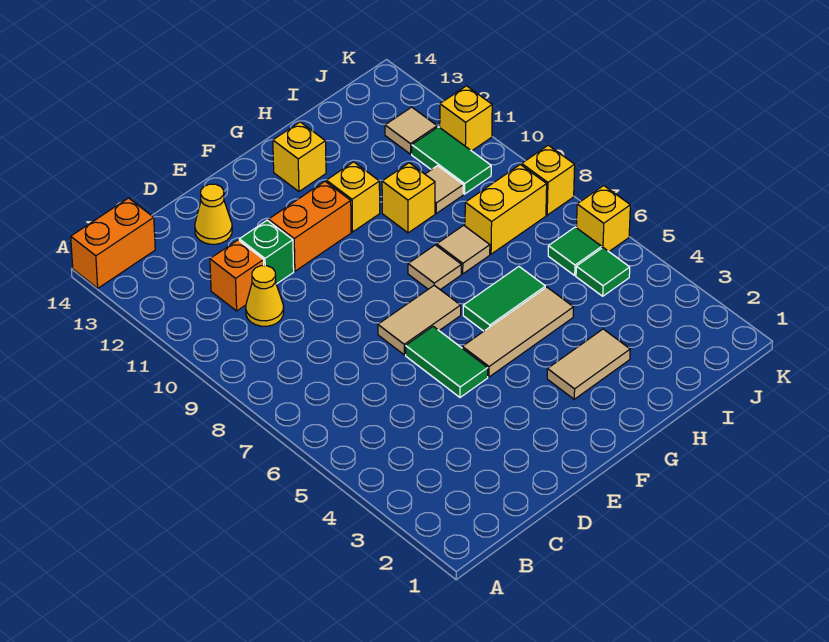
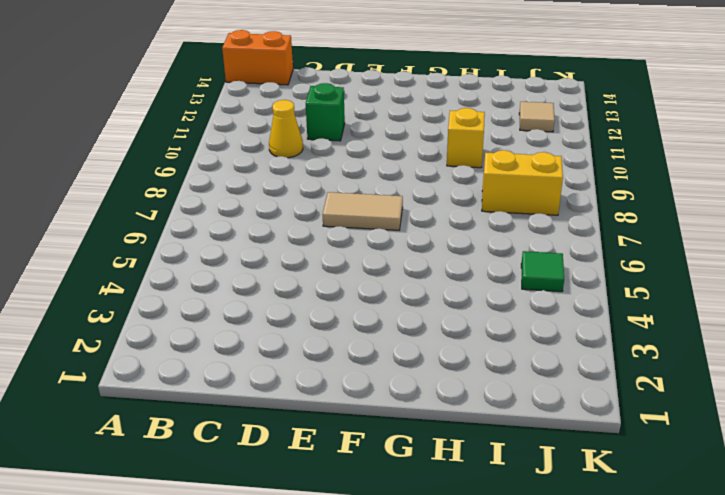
none -> orange 1x1 brick [210,240,264,311]
none -> yellow 1x1 cone [195,184,232,244]
none -> green 1x2 tile [406,326,488,397]

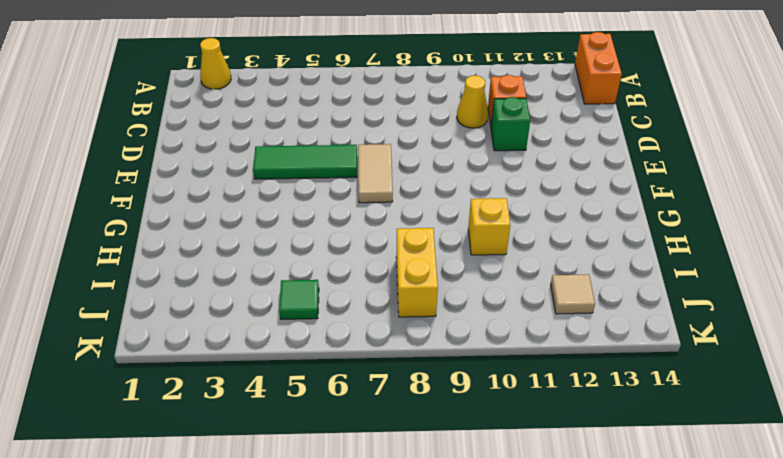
yellow 1x1 cone [200,38,231,89] -> yellow 1x1 cone moved to [195,184,232,244]
green 1x3 tile [253,145,357,179] -> green 1x2 tile [406,326,488,397]
none -> orange 1x2 brick [269,181,351,271]
none -> tan 1x3 tile [462,287,574,377]
none -> tan 1x2 tile [547,329,630,399]

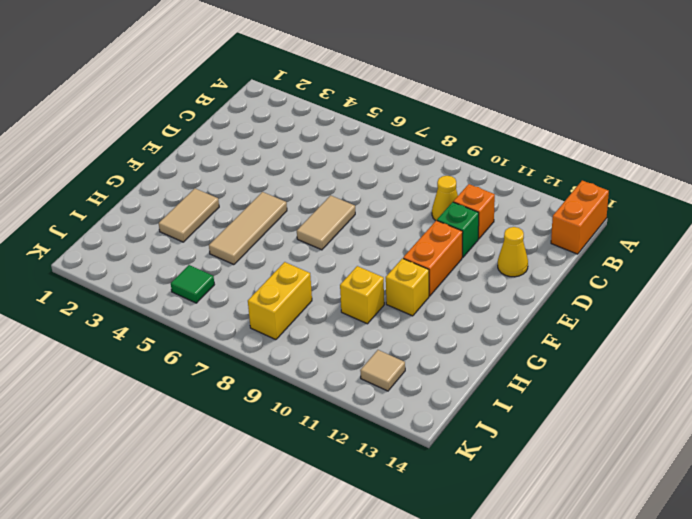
none -> green 1x2 tile [406,326,488,397]
none -> green 1x2 tile [463,267,545,331]
none -> tan 1x1 tile [408,245,461,290]

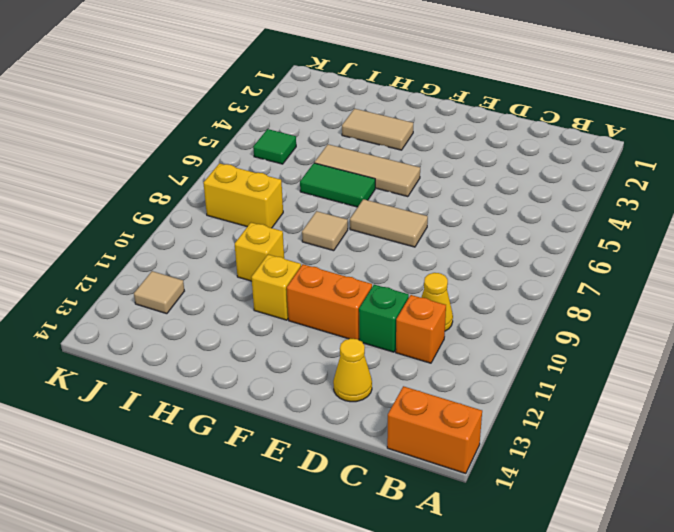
none -> green 1x2 tile [406,326,488,397]
none -> yellow 1x1 brick [273,122,326,191]
none -> tan 1x1 tile [437,225,490,274]

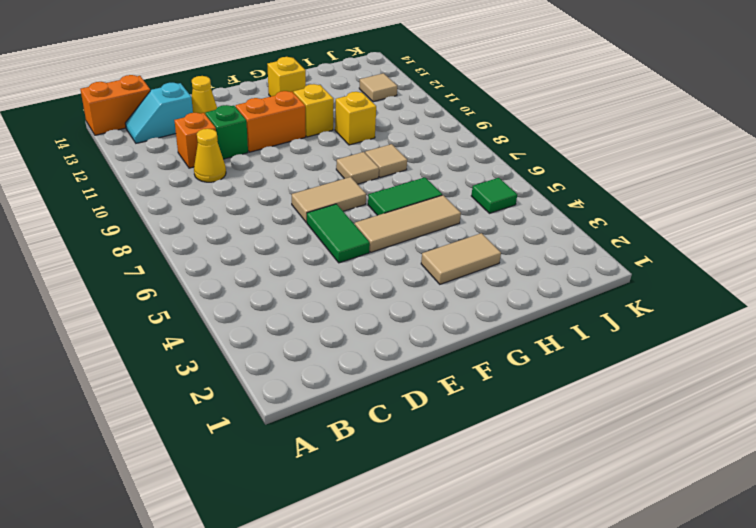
cyan 1x2 slope [125,83,193,143] -> none
none -> yellow 1x2 brick [465,164,547,254]
none -> tan 1x1 tile [425,166,463,213]
none -> green 1x1 tile [548,227,602,275]

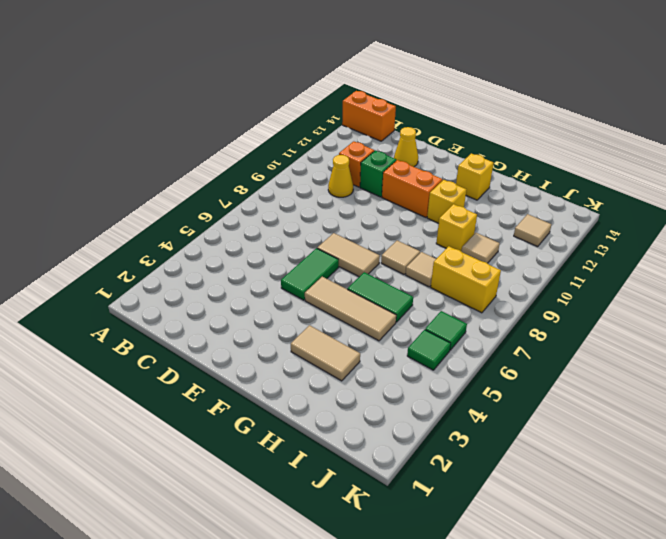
none -> green 1x2 tile [412,127,491,194]
none -> yellow 1x1 brick [576,186,630,251]
none -> yellow 1x1 brick [522,145,575,215]

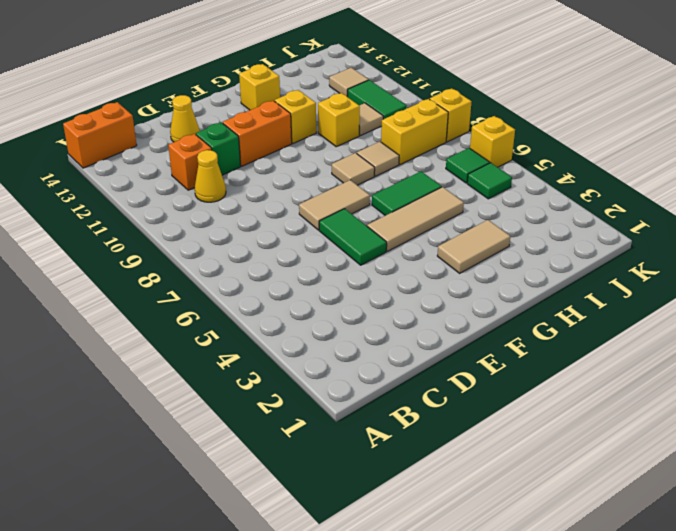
none -> yellow 1x1 brick [440,86,492,151]

